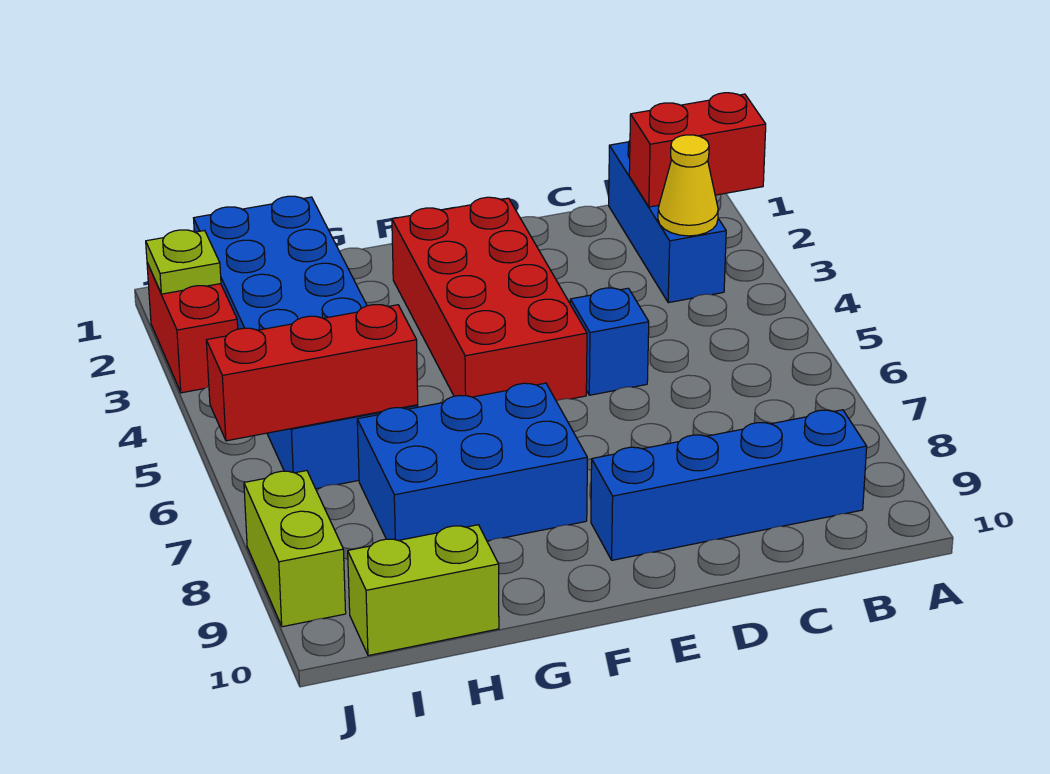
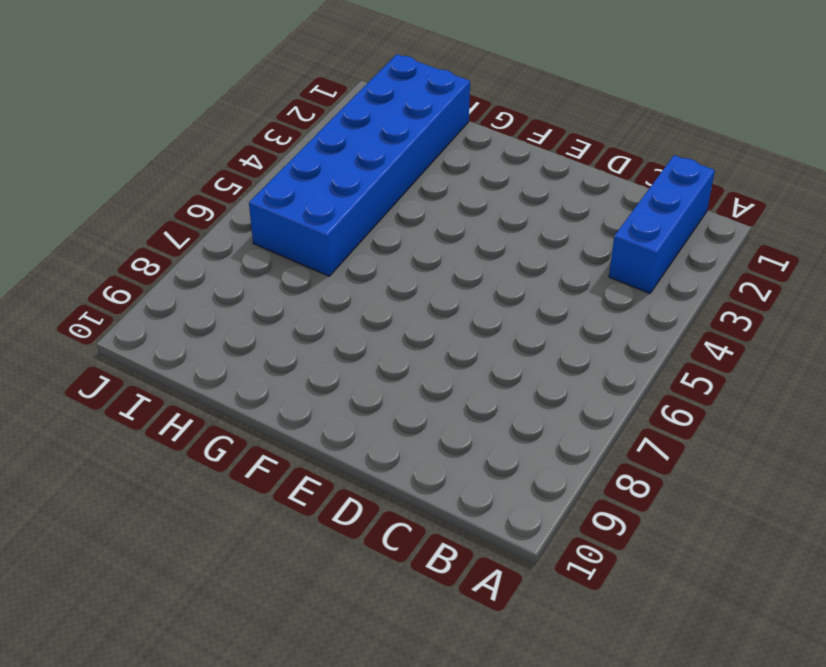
none -> blue 1x4 brick [591,410,867,560]
none -> blue 1x1 brick [570,288,649,395]
none -> red 2x4 brick [392,197,587,401]

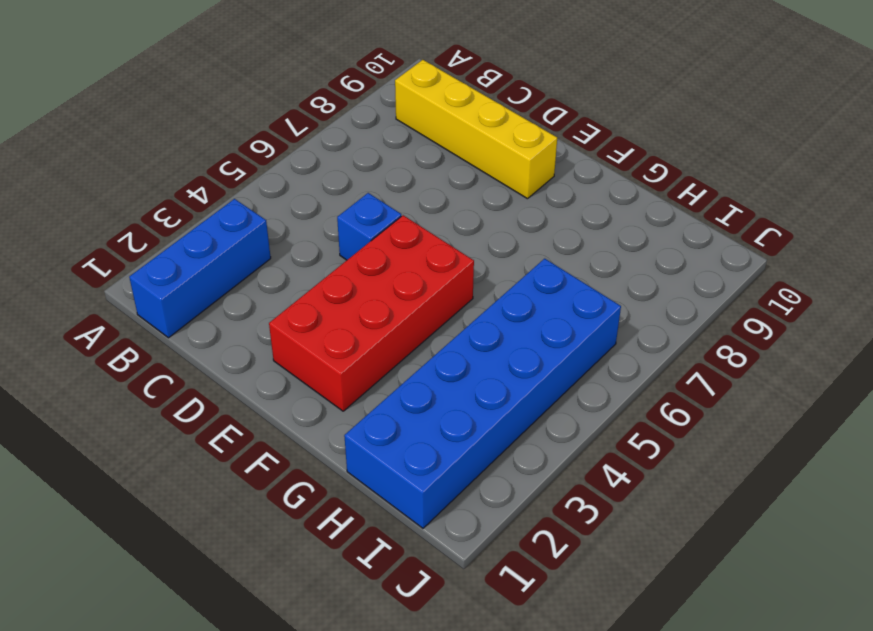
yellow 1x4 brick [395,60,557,199] -> blue 1x4 brick [591,410,867,560]
none -> blue 2x3 brick [357,383,587,541]
none -> lime 1x2 brick [348,525,499,656]
none -> red 1x2 brick [147,263,238,393]

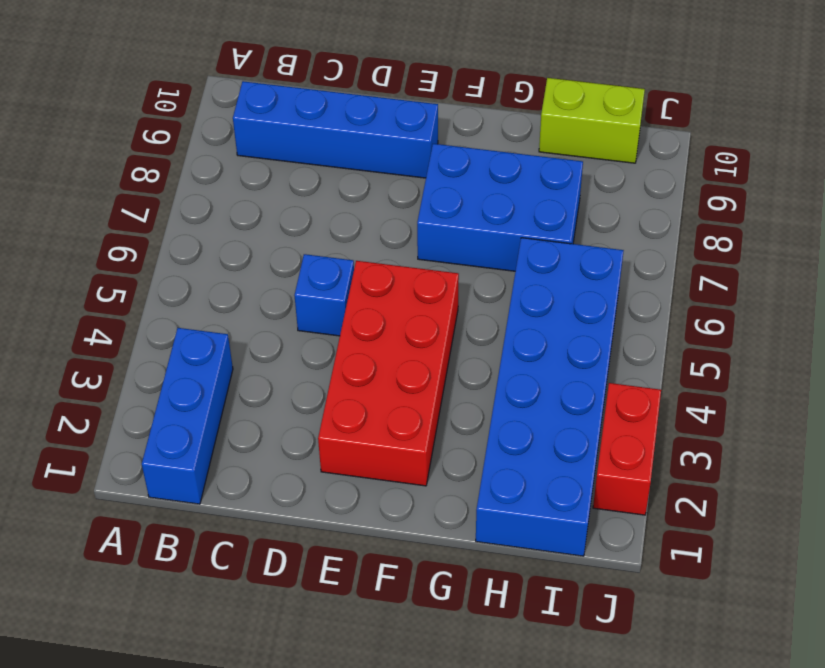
none -> lime 1x2 brick [244,471,346,627]
none -> red 1x2 brick [629,93,766,207]
none -> yellow 1x1 cone [658,135,718,236]

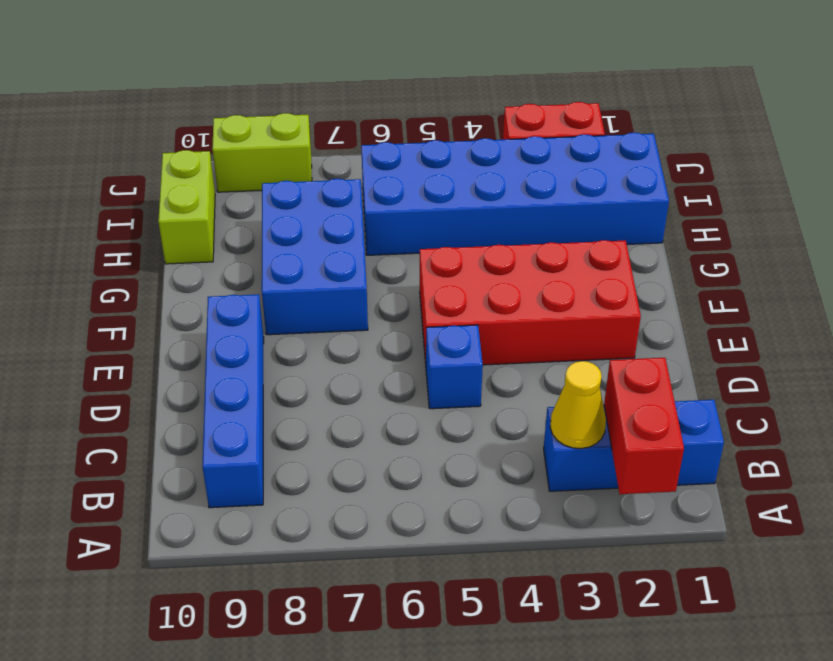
none -> red 1x3 brick [206,305,418,441]
none -> lime 1x1 plate [146,230,221,294]

